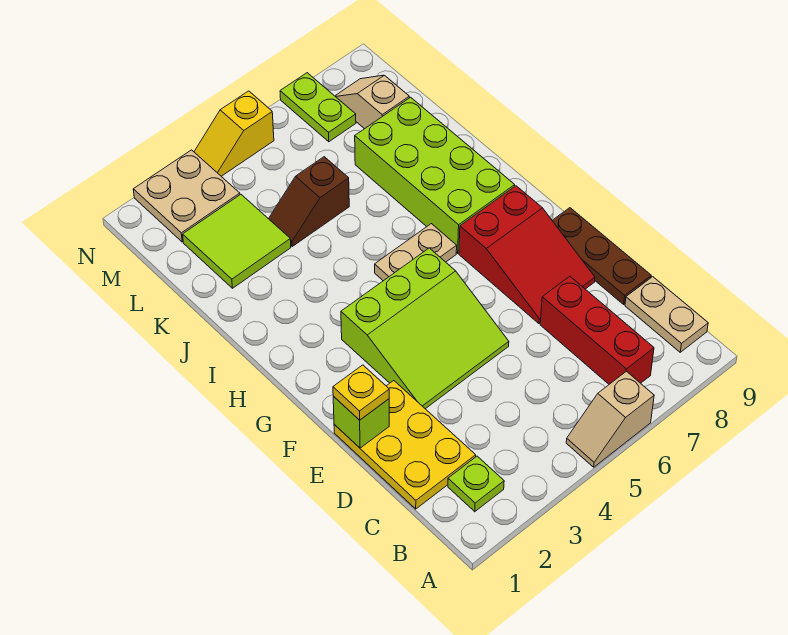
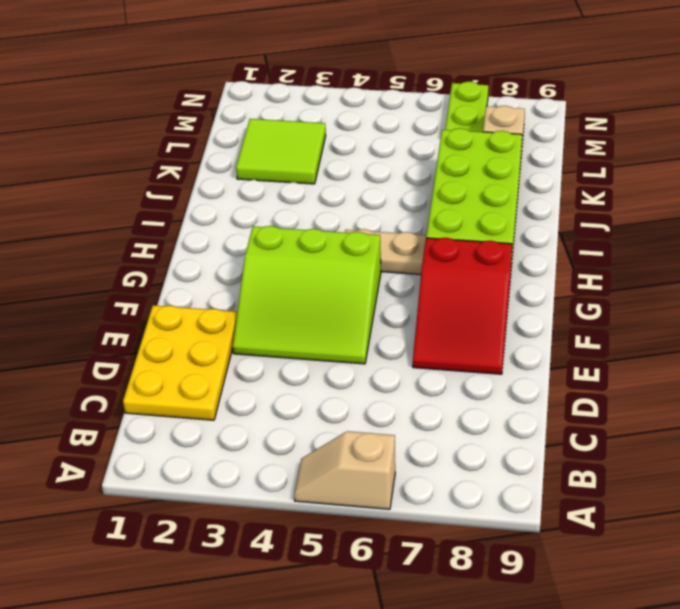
none -> lime 1x1 plate [448,456,504,512]
none -> red 1x3 brick [540,276,654,384]
none -> tan 1x2 plate [625,277,708,352]

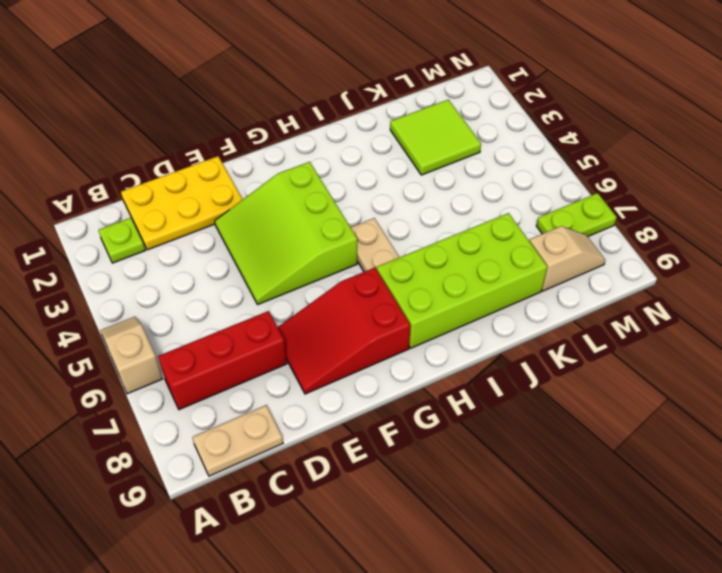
none -> brown 1x3 plate [552,208,651,304]
none -> brown 1x2 slope [269,157,349,246]
none -> tan 2x2 plate [133,150,240,242]

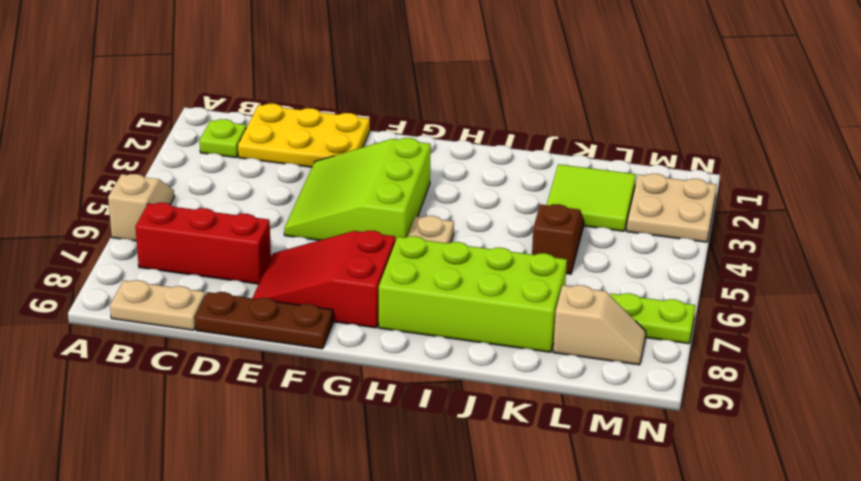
none -> yellow 1x2 slope [194,91,274,176]
none -> lime 1x1 brick [333,396,389,448]
none -> yellow 1x1 plate [333,365,389,420]

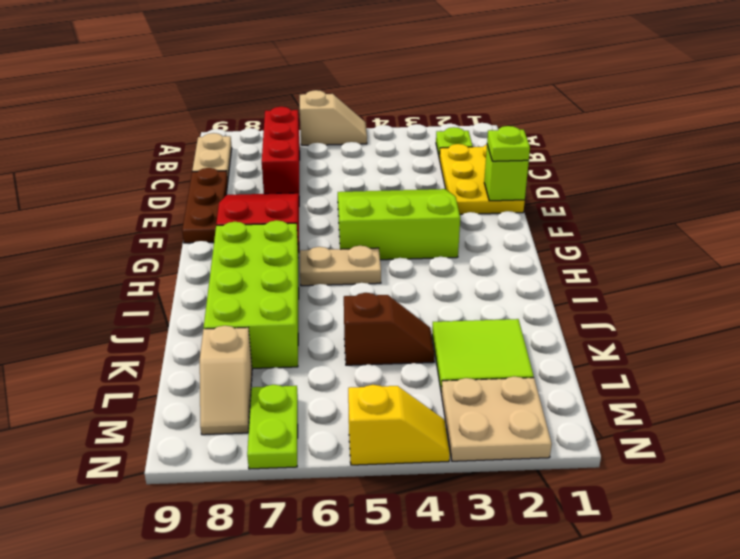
lime 1x1 plate [487,126,530,161] -> yellow 1x1 plate [333,365,389,420]

